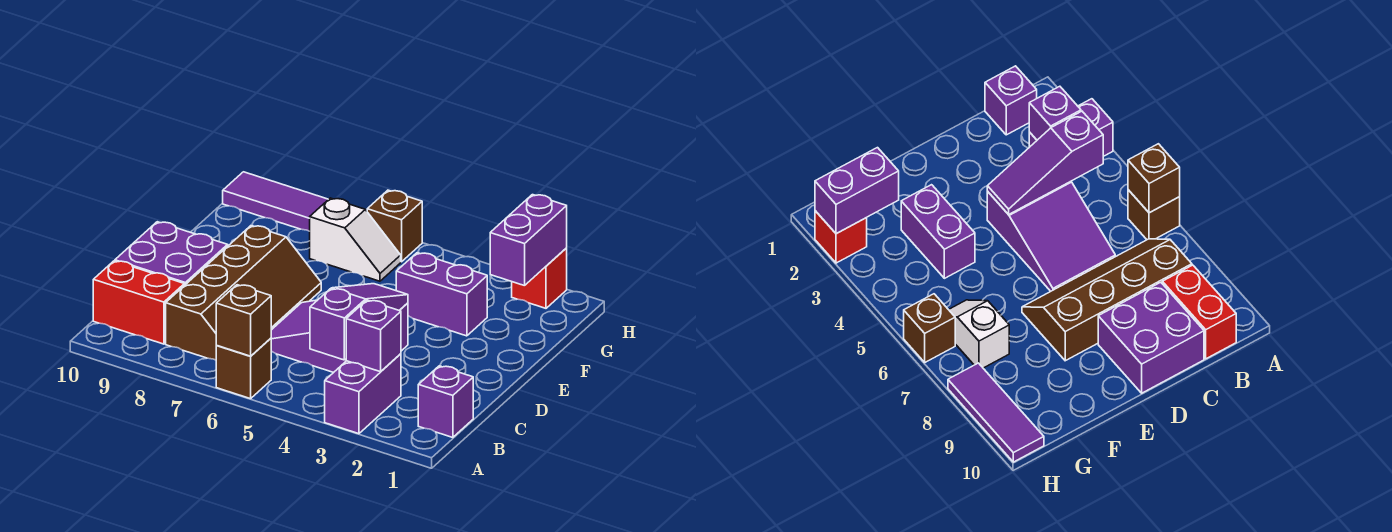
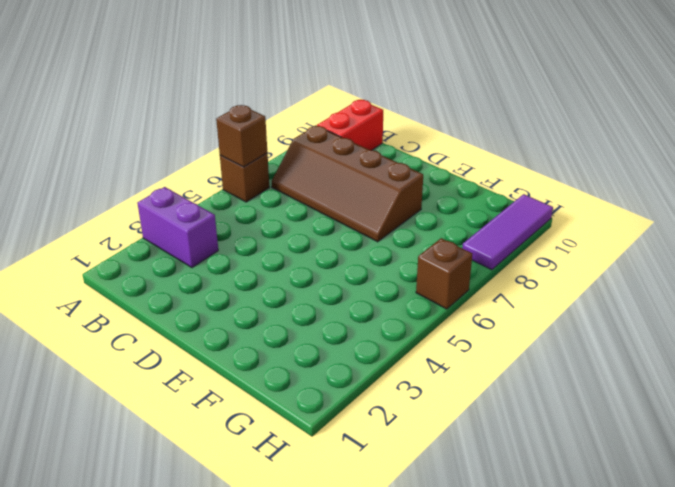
none -> purple 1x1 brick [418,366,473,437]
none -> purple 2x3 slope [271,300,408,373]
none -> purple 2x2 brick [115,222,228,286]

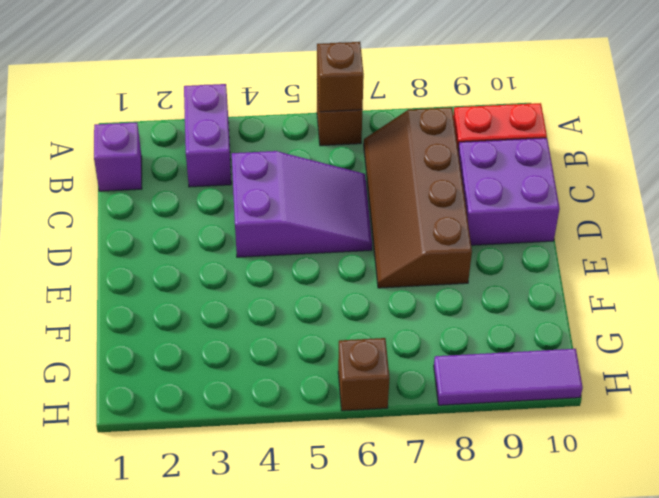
none -> purple 1x2 brick [396,253,487,336]
none -> white 1x2 slope [310,198,401,281]
none -> red 1x1 brick [512,248,567,308]

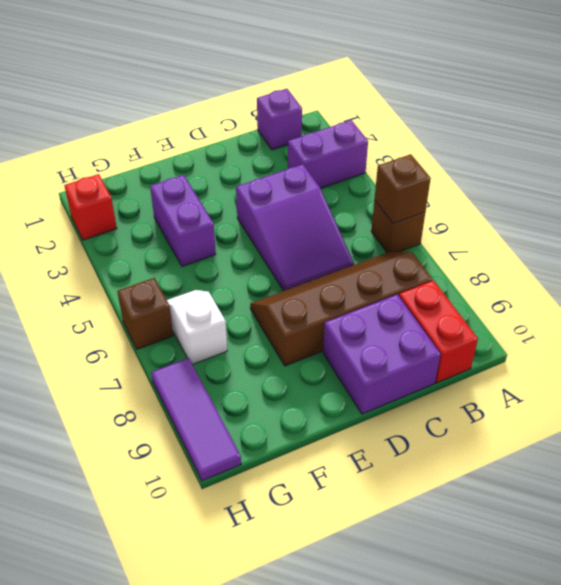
none -> purple 1x1 brick [346,300,401,372]
none -> purple 1x3 slope [310,284,408,360]
none -> purple 1x2 brick [490,195,567,286]

